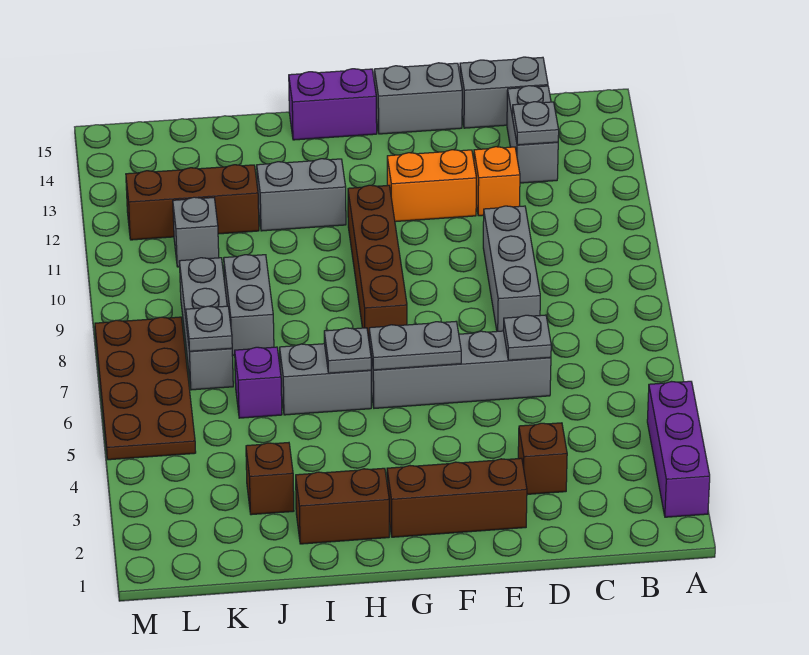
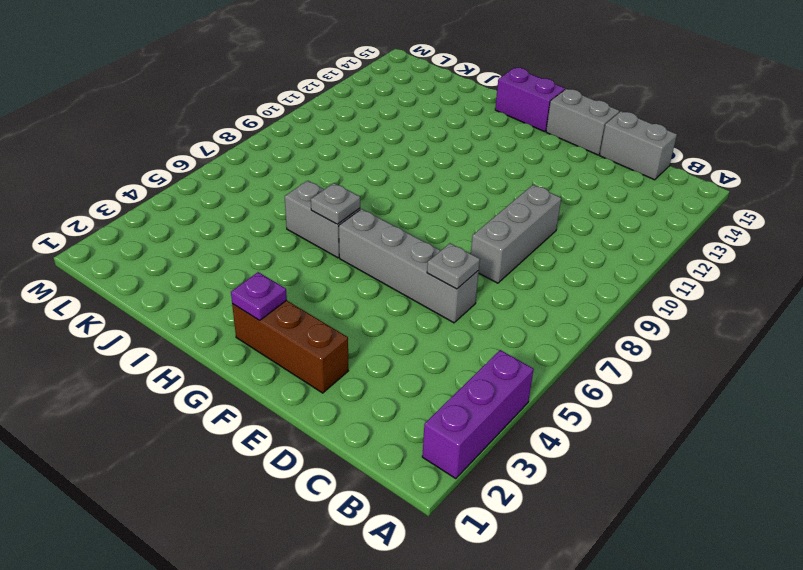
purple 1x1 plate [231,272,287,320] -> none
none -> grey 1x2 brick [507,86,558,183]
none -> brown 1x1 brick [518,423,567,494]
none -> orange 1x1 brick [474,147,520,216]

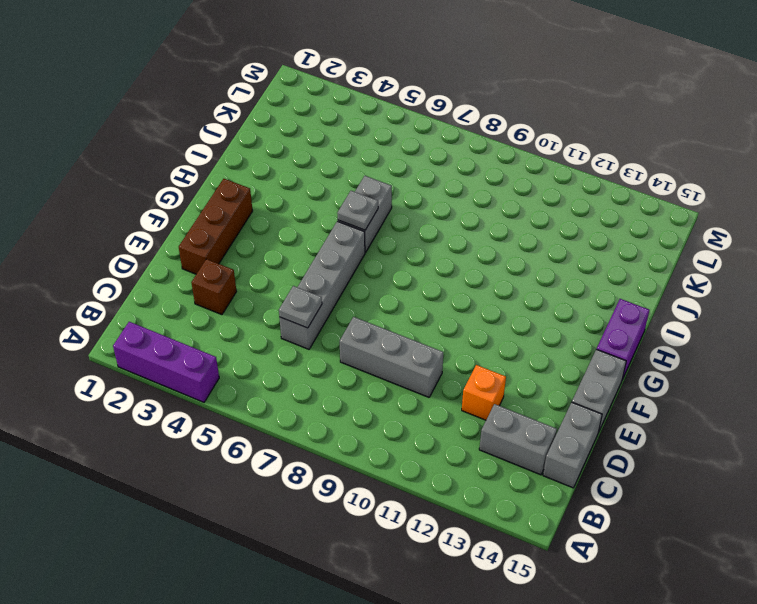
none -> orange 1x2 brick [387,150,476,222]
none -> brown 1x4 brick [348,185,407,338]
none -> brown 1x2 brick [296,468,389,544]

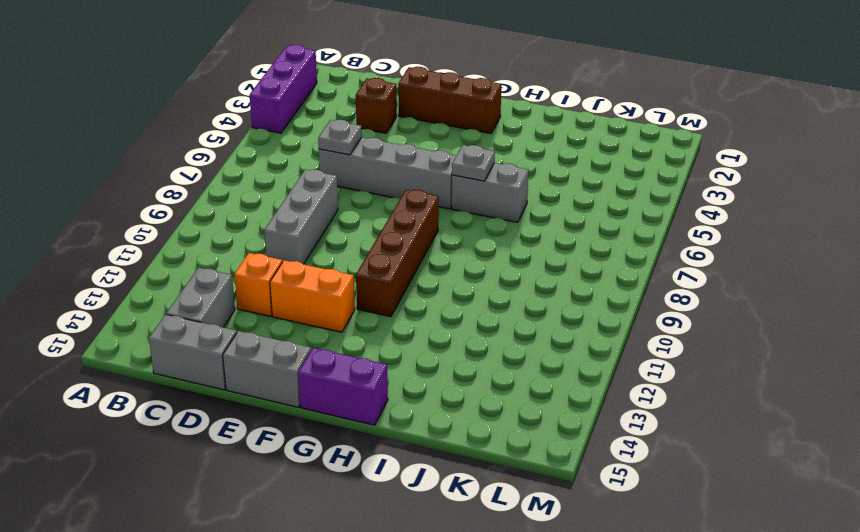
none -> brown 1x2 brick [296,468,389,544]
none -> grey 1x2 brick [257,159,346,231]
none -> brown 1x1 brick [246,443,294,515]

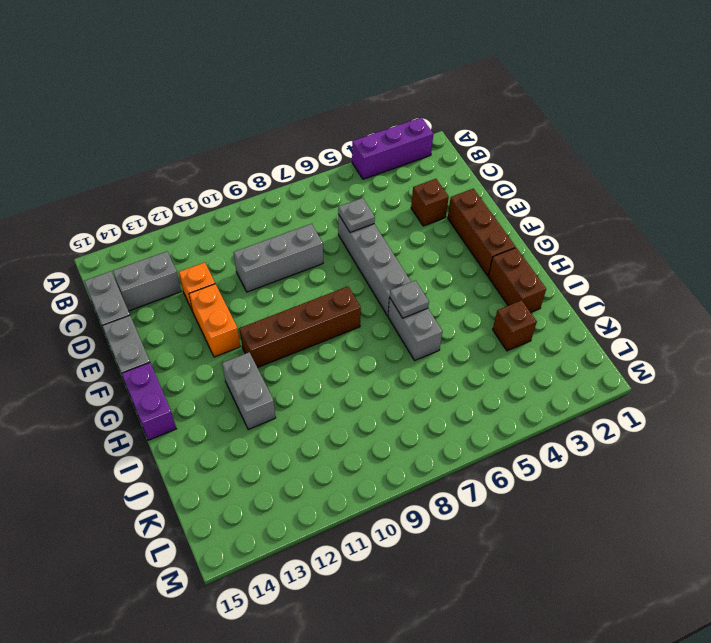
none -> purple 1x1 brick [235,347,282,418]
none -> grey 1x2 brick [224,255,274,355]
none -> brown 1x3 brick [126,165,259,240]

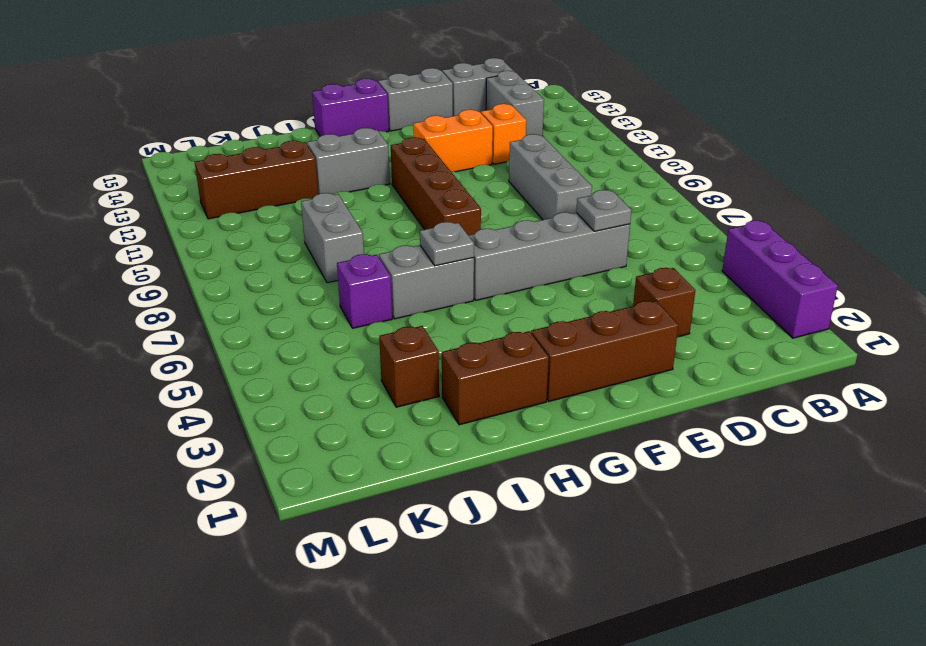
none -> grey 1x3 brick [179,258,233,390]
none -> grey 1x1 brick [173,197,219,267]
none -> brown 2x4 plate [95,317,196,460]

